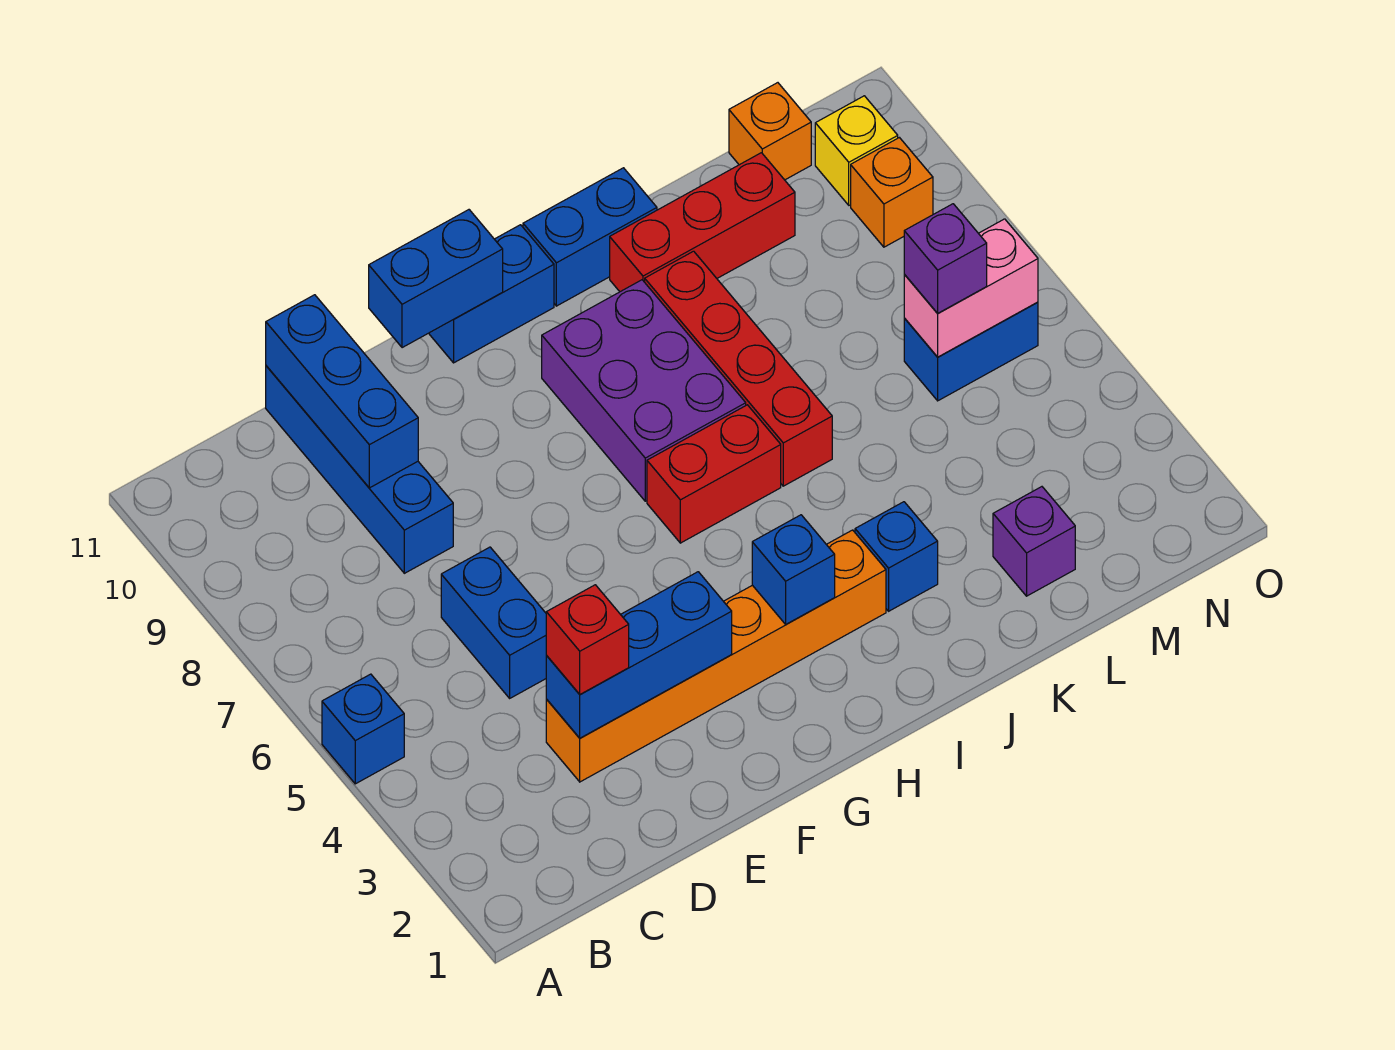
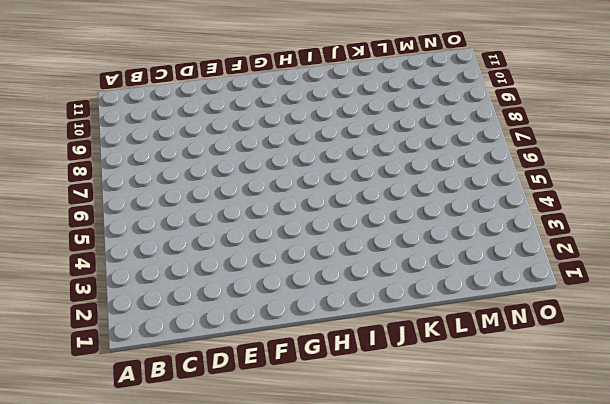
none -> blue 1x1 brick [322,674,404,784]
none -> orange 1x6 brick [546,530,886,782]
none -> blue 1x2 brick [441,547,547,698]

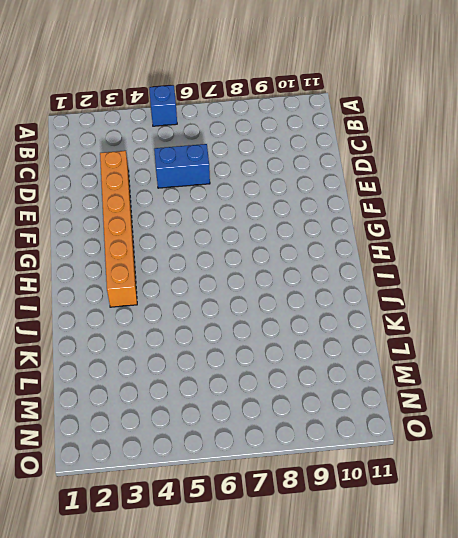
none -> blue 1x4 brick [266,366,453,573]
none -> blue 1x2 brick [429,225,554,363]
none -> red 1x2 brick [647,405,781,543]

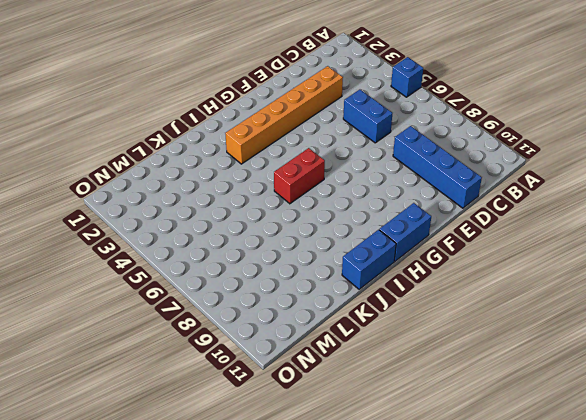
none -> purple 2x3 brick [542,280,746,501]
none -> blue 1x1 brick [855,502,938,611]
none -> red 1x4 brick [645,251,832,486]

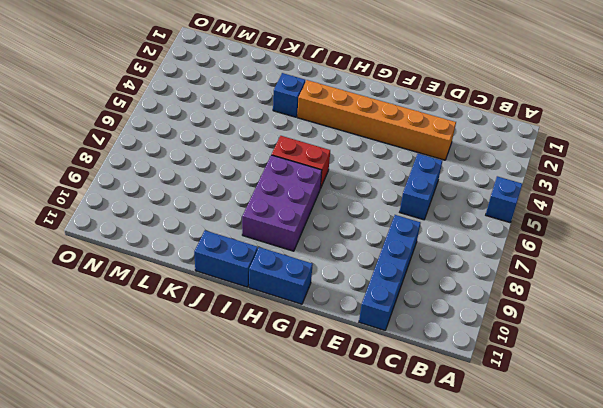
none -> red 1x4 brick [645,251,832,486]
none -> red 1x3 brick [610,153,795,292]
none -> purple 1x1 brick [993,487,1075,596]

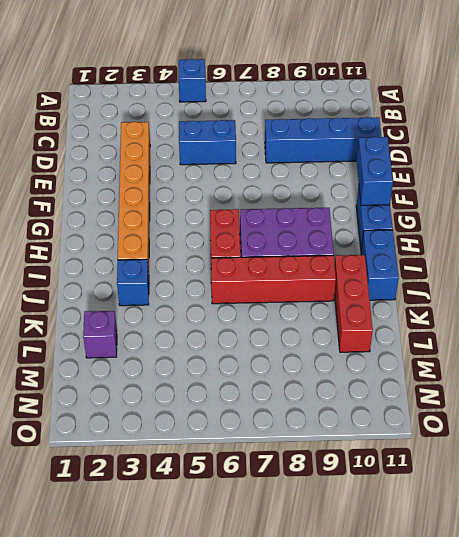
none -> blue 1x2 brick [904,302,1038,401]
none -> orange 1x1 brick [729,83,811,180]
none -> orange 1x1 brick [851,138,933,247]

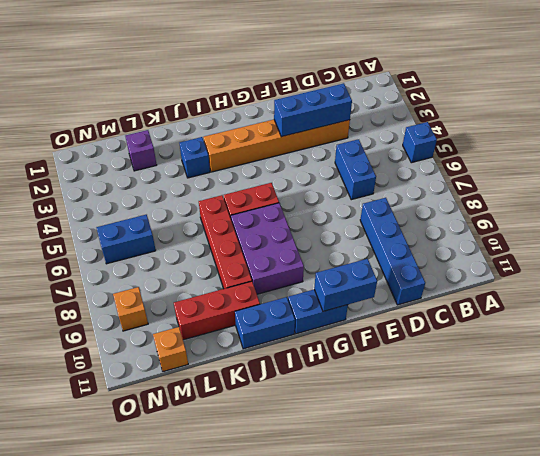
none -> yellow 1x1 brick [815,96,898,205]
none -> blue 1x3 brick [266,295,418,488]
none -> blue 1x1 brick [752,515,835,624]

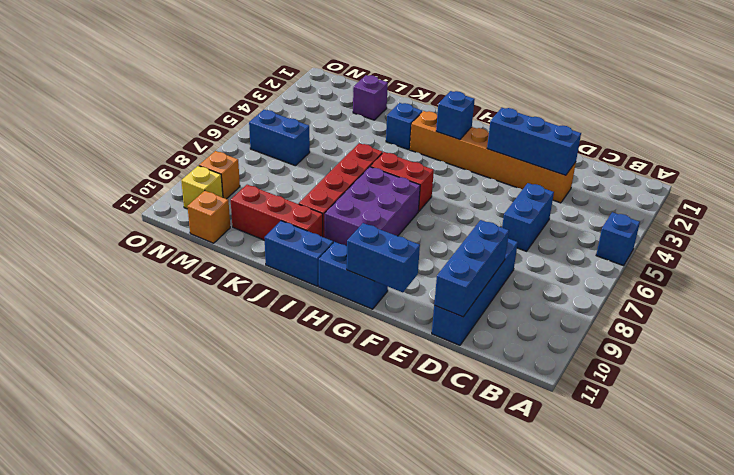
none -> pink 1x2 brick [904,219,1038,357]
none -> red 1x1 brick [546,585,629,694]
none -> purple 1x1 brick [904,204,987,313]

